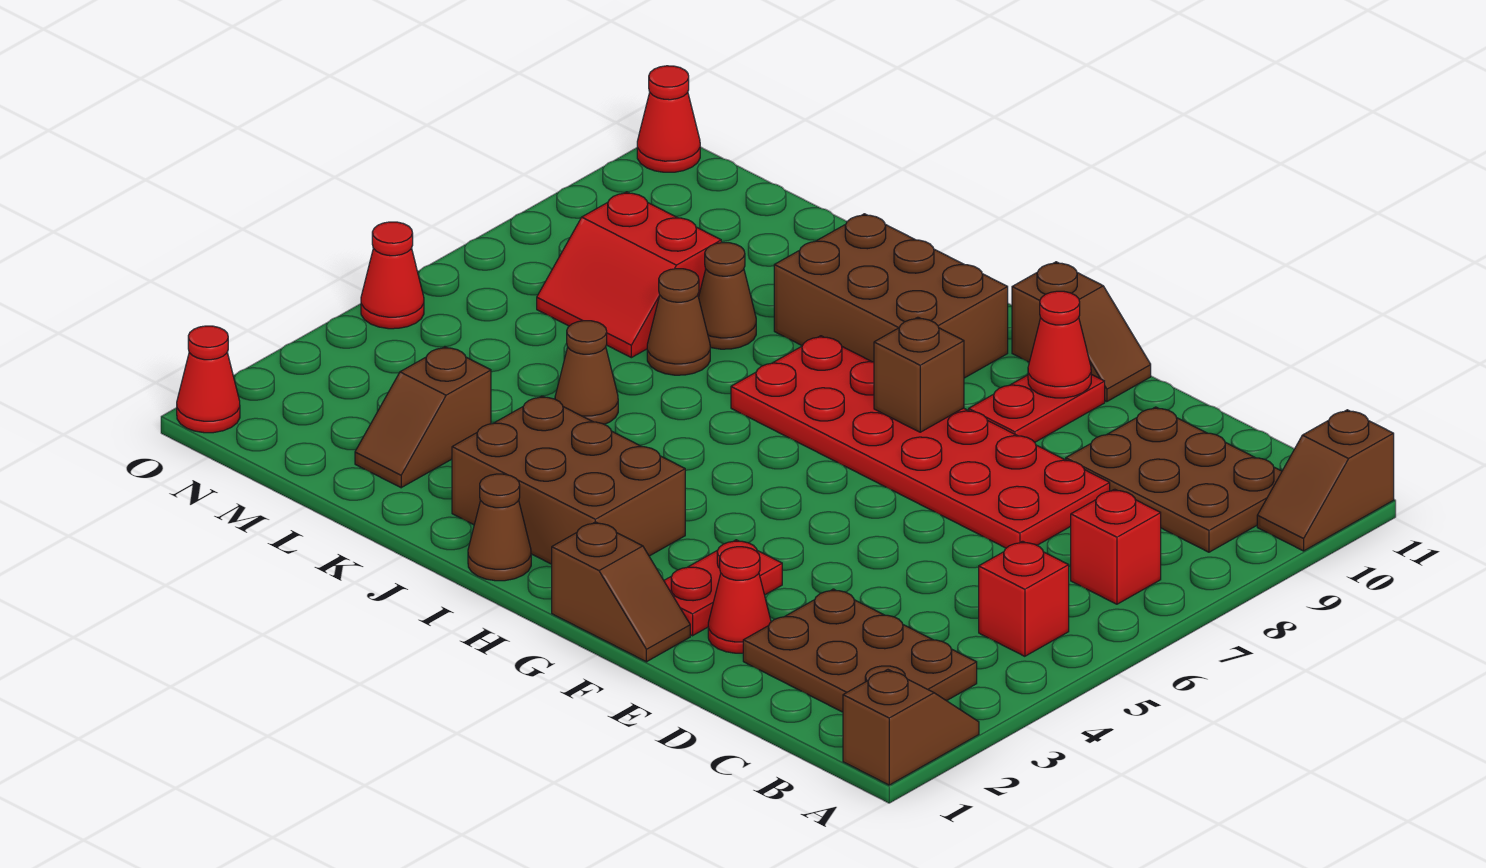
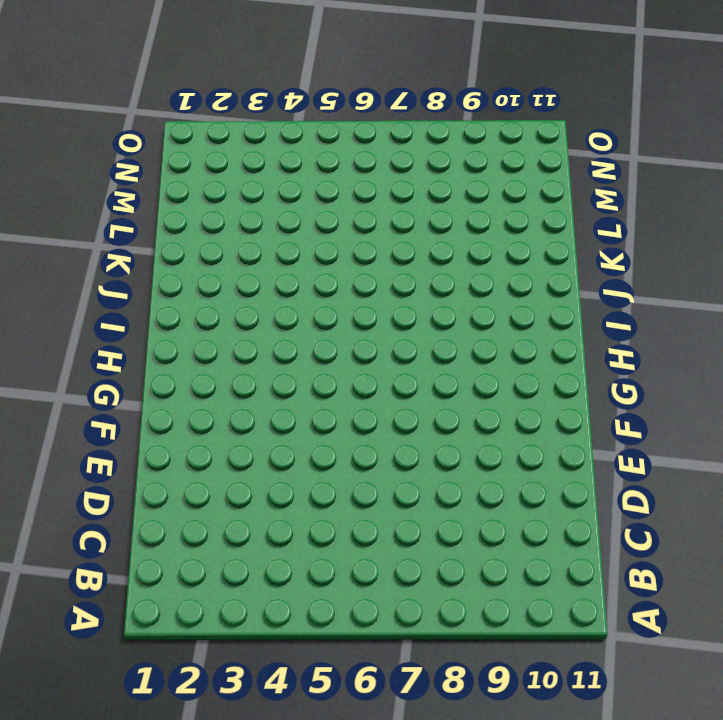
none -> brown 1x2 slope [843,670,979,785]
none -> brown 1x2 slope [1257,410,1394,551]
none -> brown 2x3 plate [743,589,977,712]

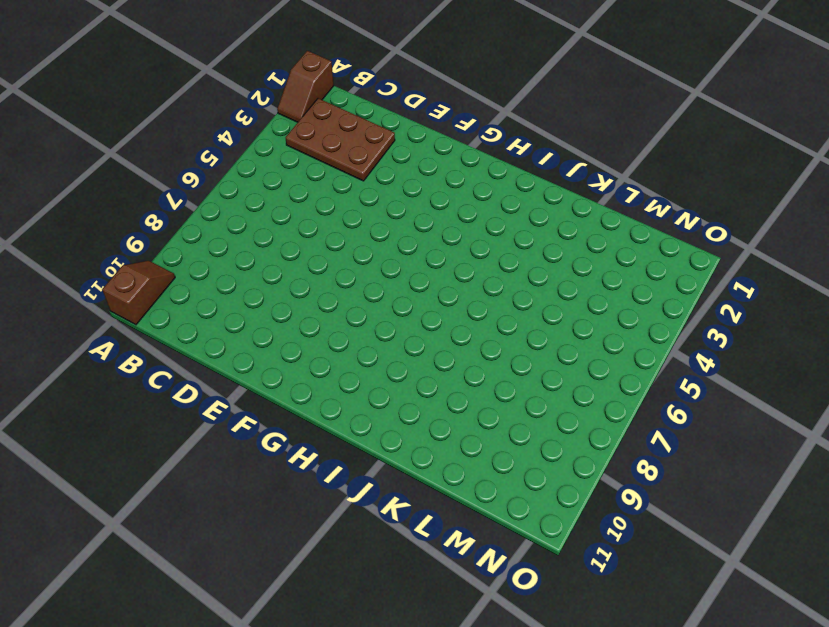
none -> red 1x1 brick [979,541,1069,656]
none -> red 1x1 brick [1071,489,1161,604]
none -> brown 2x3 plate [1066,407,1282,552]

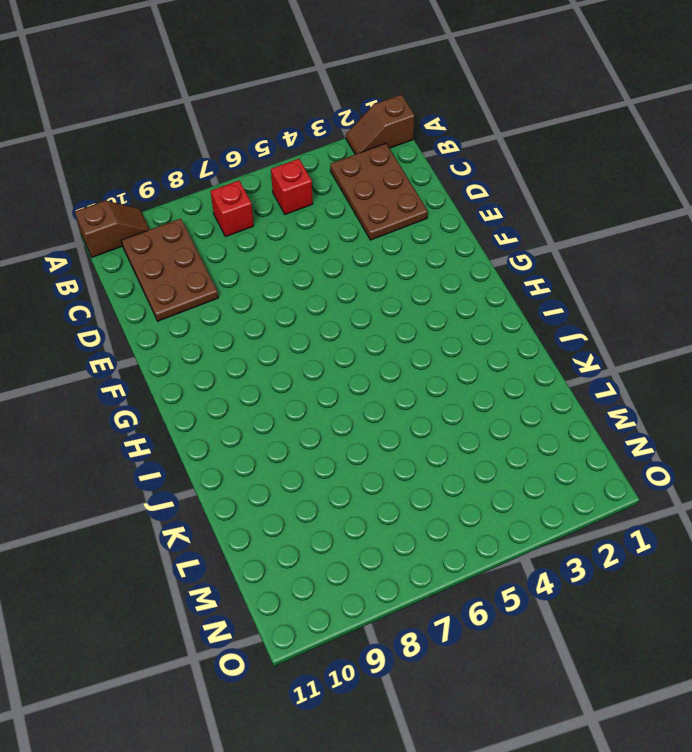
none -> red 2x6 plate [731,336,1110,548]
none -> red 1x1 cone [708,547,771,653]
none -> brown 1x2 slope [552,522,690,662]

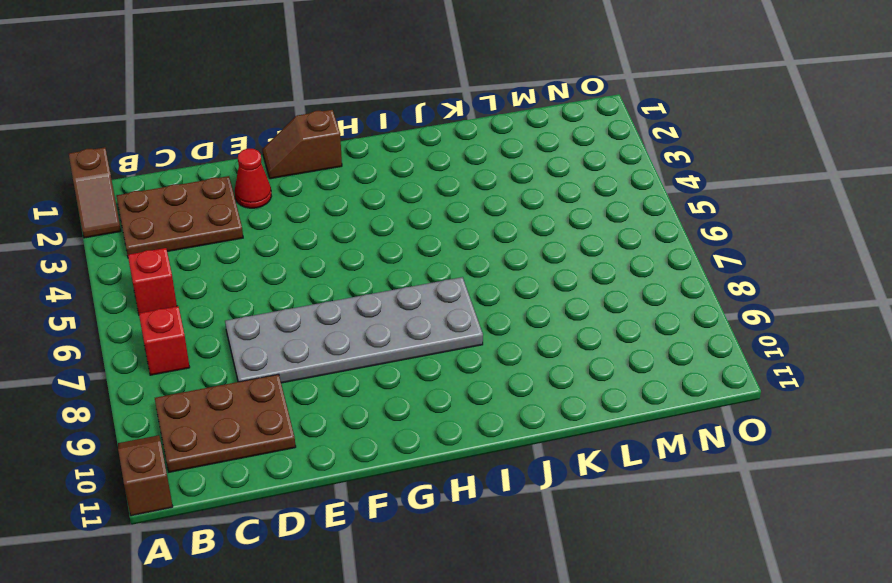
grey 2x6 plate [225,277,483,383] -> red 2x6 plate [731,336,1110,548]
none -> red 1x2 plate [664,540,782,636]
none -> red 1x2 plate [969,374,1105,442]
none -> brown 1x2 slope [1012,262,1151,402]

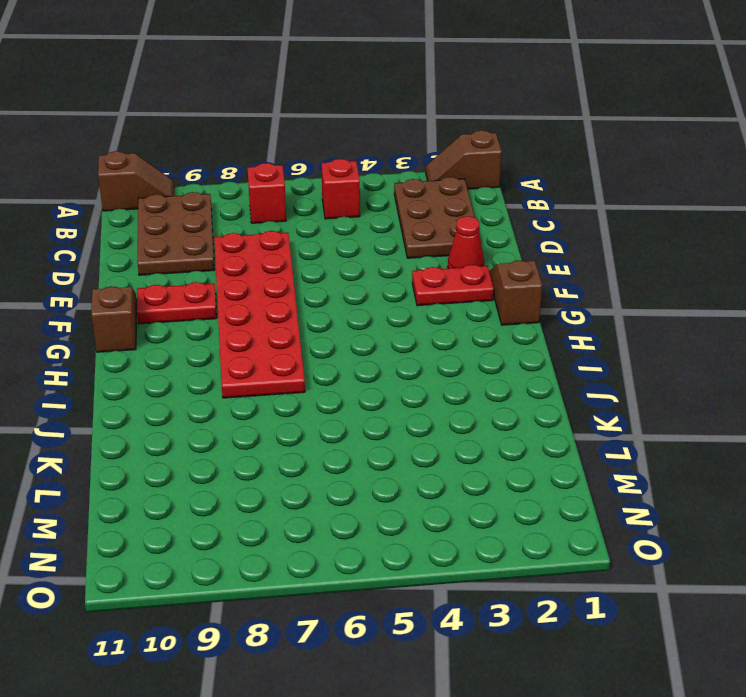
none -> brown 2x3 brick [452,396,685,564]
none -> brown 2x3 brick [774,214,1008,378]
none -> brown 1x1 cone [468,474,531,581]

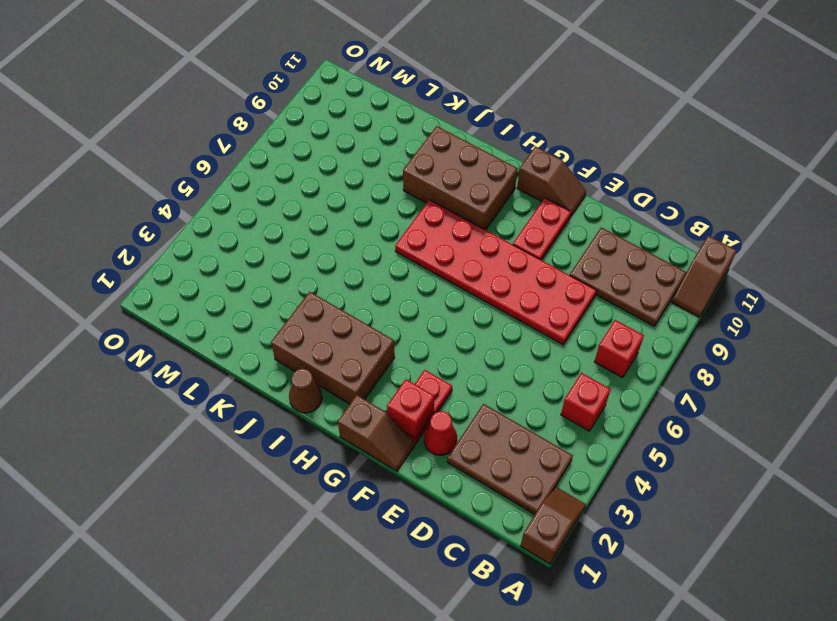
red 1x1 brick [387,379,434,438] -> none
none -> brown 1x1 cone [555,321,618,424]
none -> brown 1x1 cone [647,269,710,375]
none -> brown 1x1 cone [699,243,756,349]

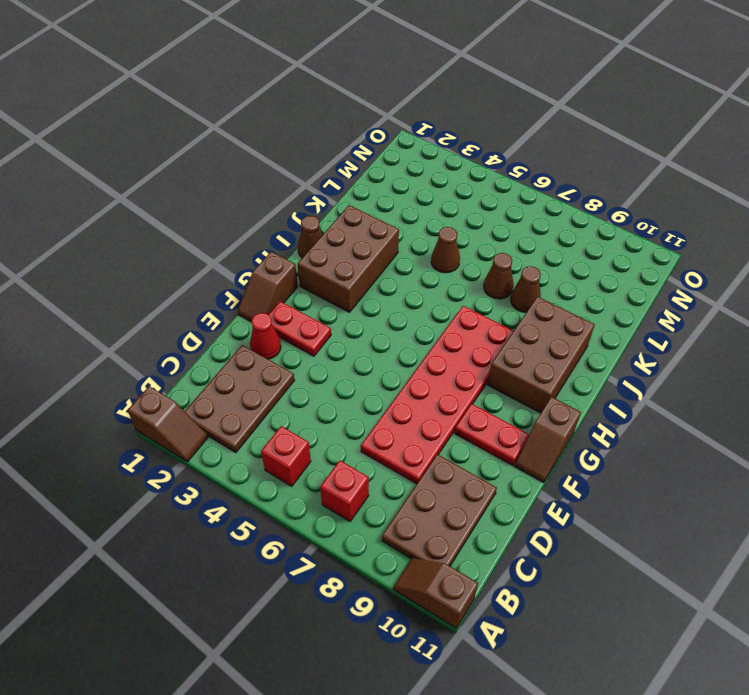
none -> brown 1x2 slope [355,347,491,488]
none -> red 2x2 slope [537,192,721,358]
none -> red 1x1 cone [177,326,240,433]

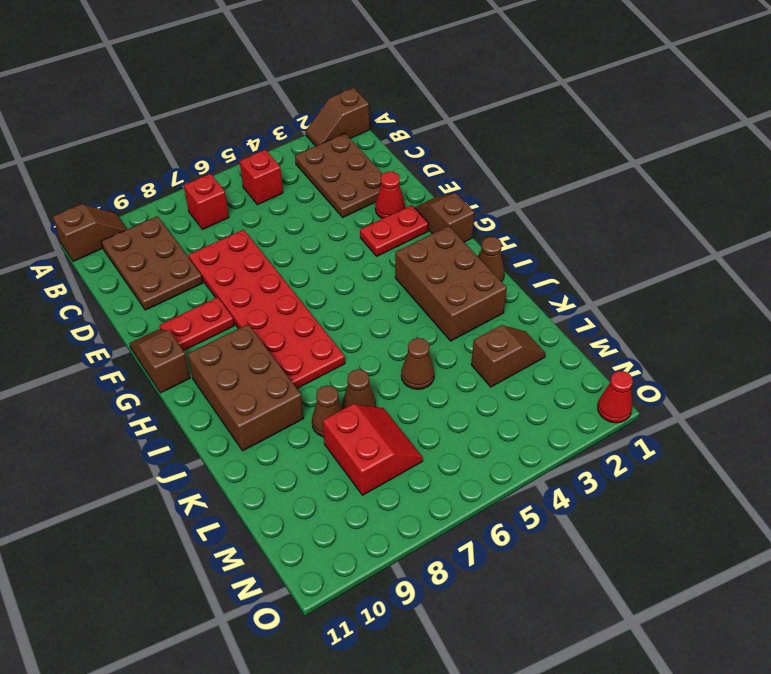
none -> red 1x1 cone [361,222,424,329]
none -> red 1x1 cone [637,66,700,172]
none -> red 1x1 cone [1028,291,1091,398]

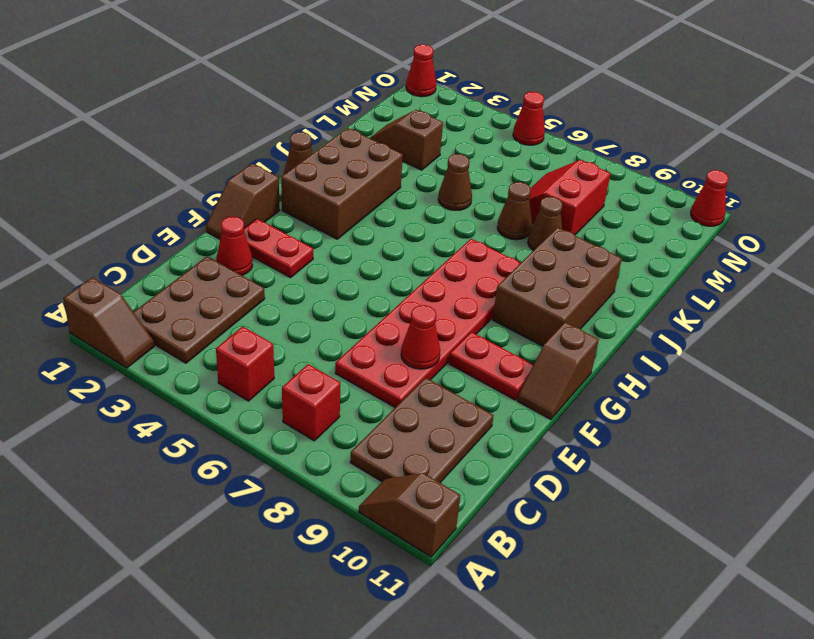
red 1x1 cone [401,305,440,369] -> red 1x1 cone moved to [1028,291,1091,398]
none -> brown 1x1 brick [874,317,964,432]

